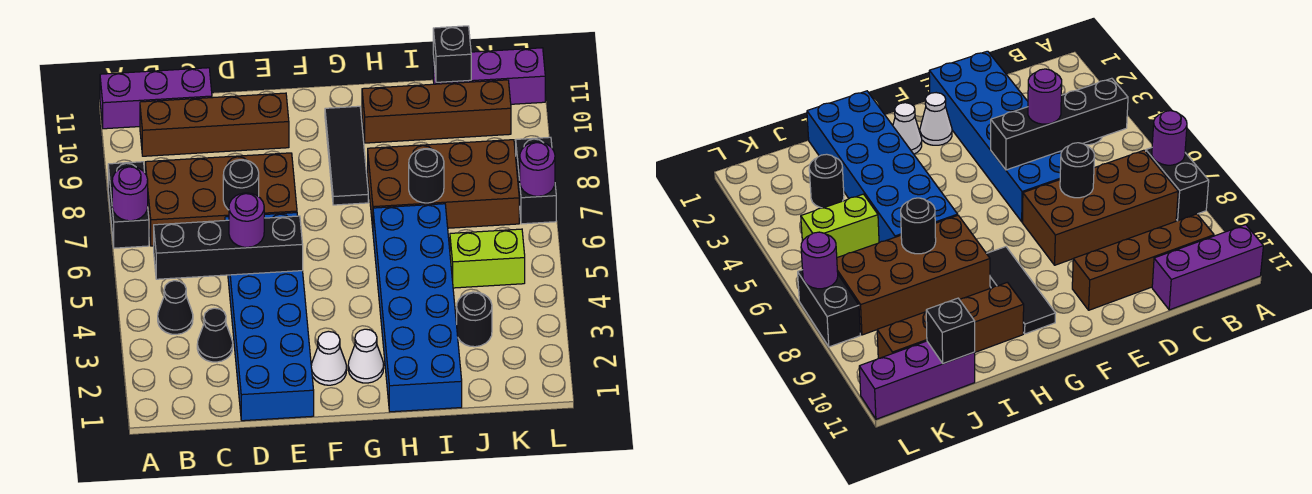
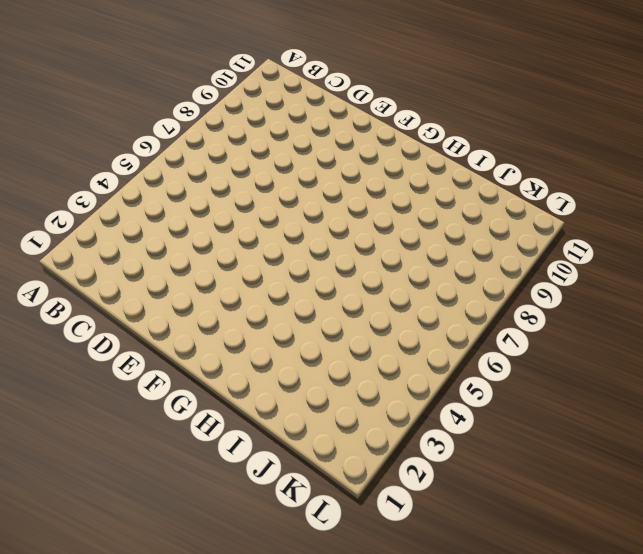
none -> black 1x2 brick [108,162,149,248]
none -> purple 1x3 brick [100,68,212,129]
none -> black 1x1 cone [158,281,193,334]

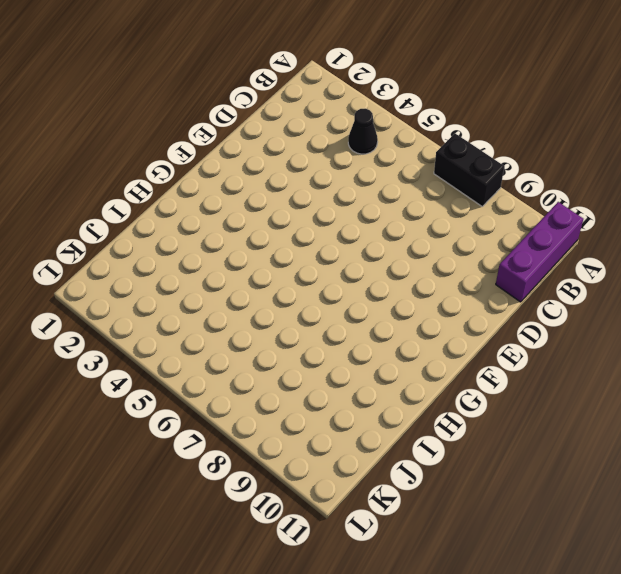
none -> brown 2x4 brick [145,153,297,246]
none -> brown 1x4 brick [140,93,289,156]
none -> black 1x1 cone [197,308,233,362]

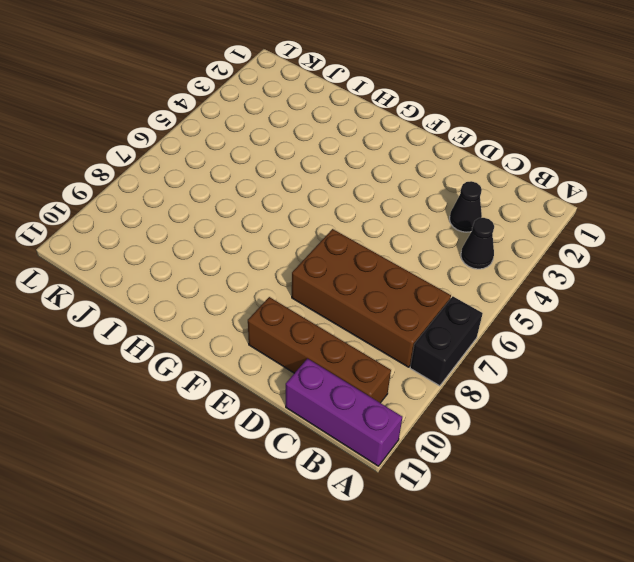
none -> blue 2x6 brick [225,213,314,421]
none -> white 1x1 cone [311,331,347,385]
none -> white 1x1 cone [348,329,384,383]

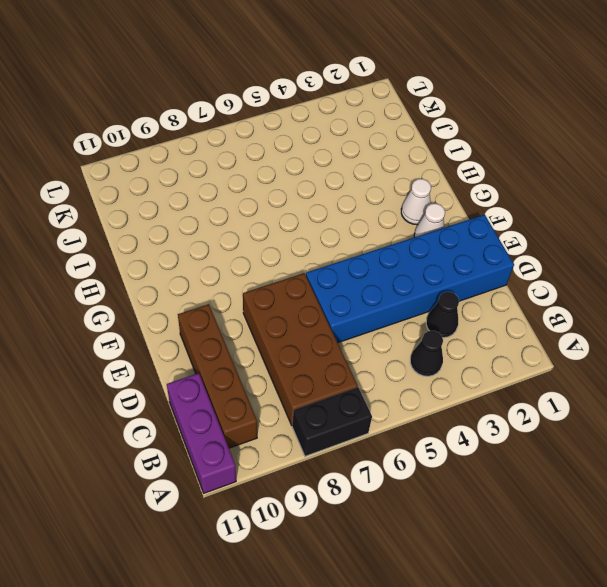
none -> black 1x3 tile [325,106,368,205]
none -> blue 2x6 brick [373,204,462,412]
none -> brown 2x4 brick [368,140,519,228]

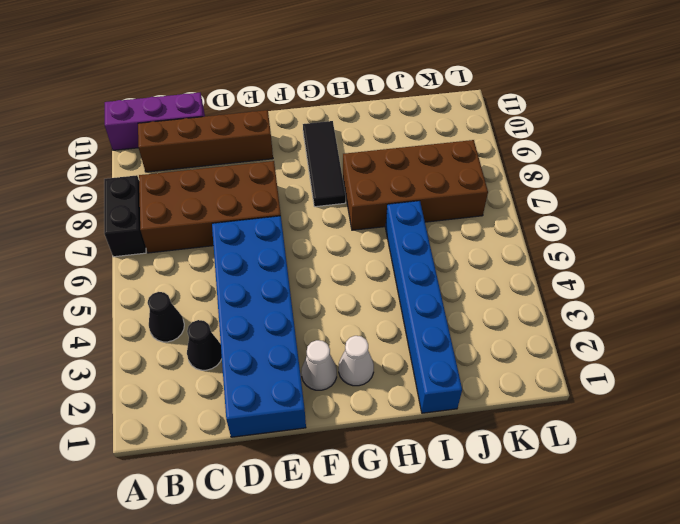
blue 1x6 brick [386,201,462,413] -> blue 2x6 brick [373,204,462,412]
none -> brown 1x4 brick [362,80,511,143]
none -> black 1x1 round brick [457,292,492,347]
none -> lime 1x2 brick [450,229,525,288]

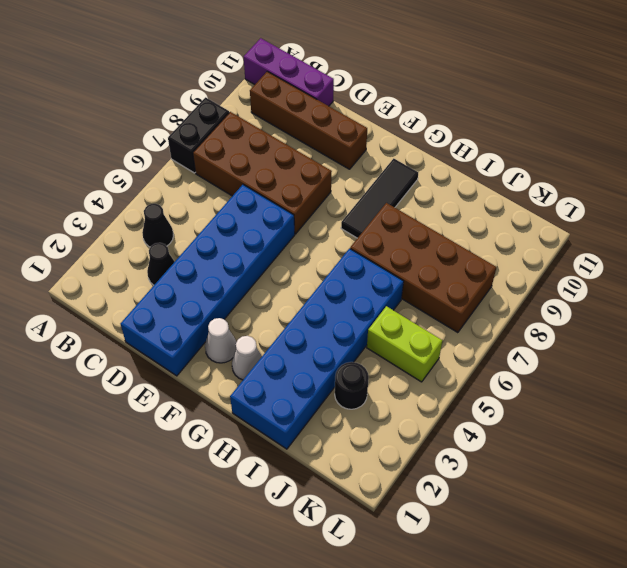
none -> brown 1x4 brick [362,80,511,143]
none -> purple 1x3 brick [433,48,545,104]
none -> black 1x2 brick [516,137,556,224]

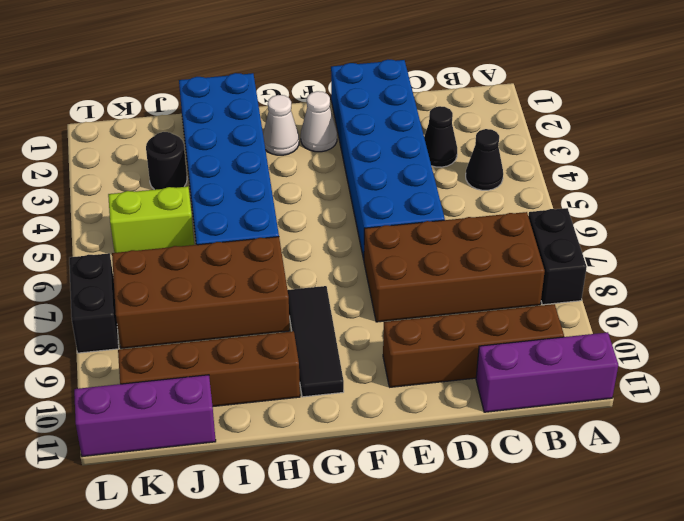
none -> purple 1x1 round brick [112,166,148,221]
none -> black 1x4 brick [154,216,303,279]
none -> black 1x1 round brick [223,160,259,210]

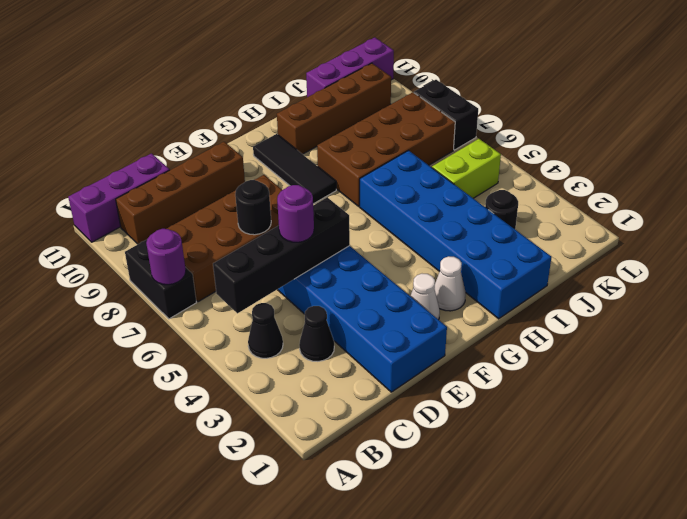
none -> black 1x1 round brick [409,149,444,203]
none -> black 1x1 brick [433,26,471,82]
none -> purple 1x1 round brick [520,142,555,196]

